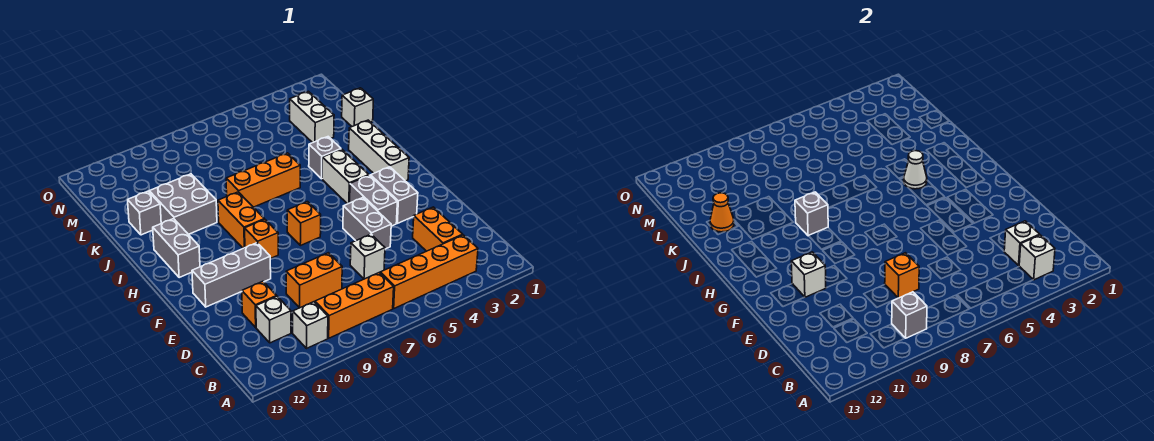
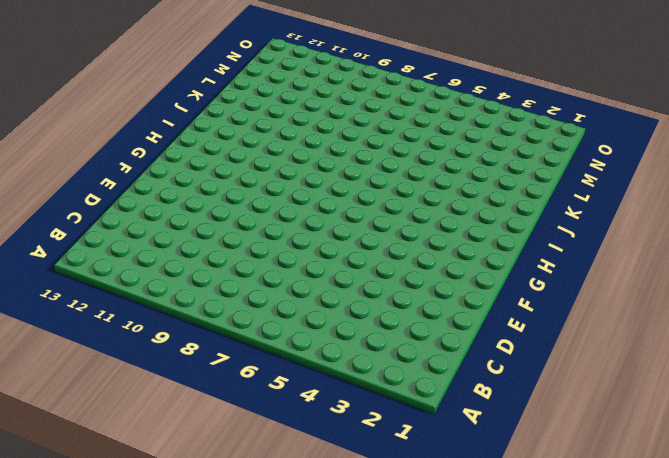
none -> orange 1x4 brick [380,235,478,308]
none -> orange 1x3 brick [315,273,394,338]
none -> white 1x1 brick [293,302,328,348]
none -> orange 1x2 brick [413,207,463,251]

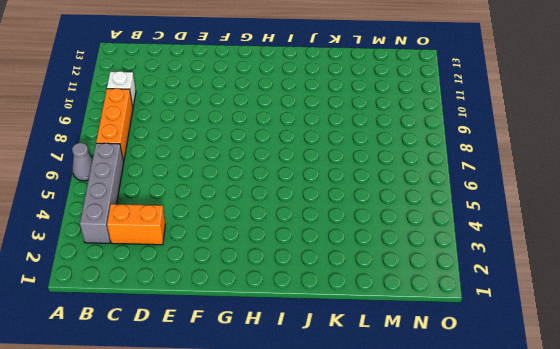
grey 1x1 cone [72,143,93,181] -> none
grey 1x4 brick [80,143,124,243] -> orange 1x4 brick [380,235,478,308]
none -> white 1x1 brick [256,296,291,343]
none -> white 1x1 brick [350,234,385,279]
none -> orange 1x2 brick [286,253,342,308]
none -> orange 1x1 brick [242,281,277,327]

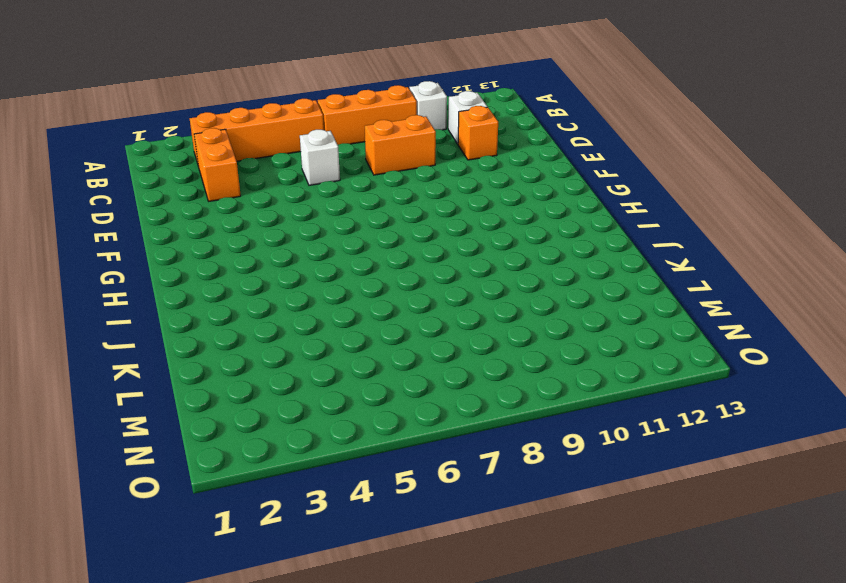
none -> grey 1x2 brick [343,198,391,249]
none -> grey 1x2 brick [371,167,418,223]
none -> grey 1x2 brick [350,175,397,226]
none -> grey 1x3 brick [192,243,271,307]

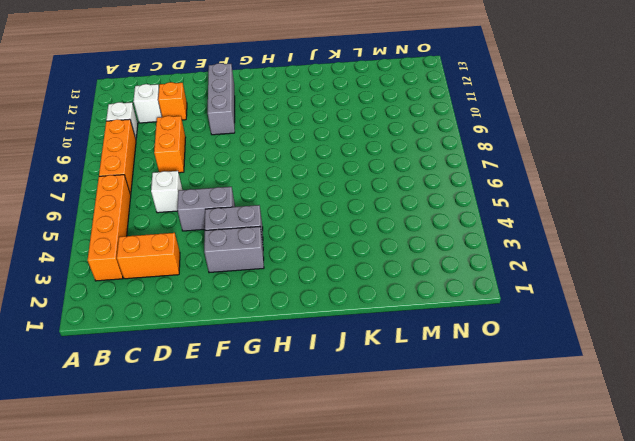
none -> orange 1x1 brick [287,202,321,246]
none -> orange 1x1 brick [245,219,278,259]
none -> white 1x3 brick [349,120,409,181]
none -> white 1x2 brick [322,149,369,204]

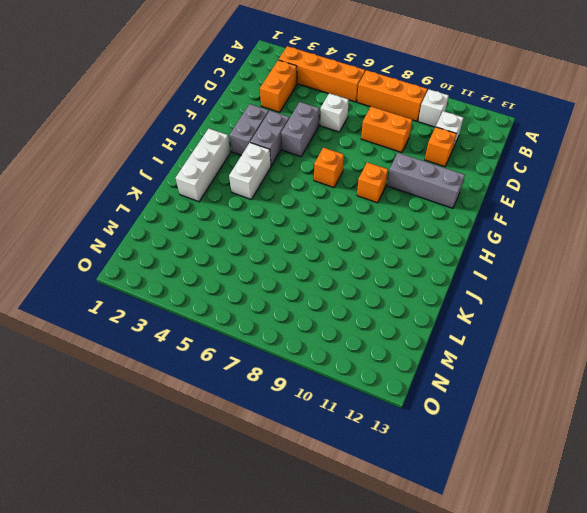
none -> orange 1x2 brick [218,192,264,248]
none -> grey 1x2 brick [153,219,200,277]
none -> grey 1x1 brick [309,137,341,179]
none -> orange 1x3 brick [226,153,300,207]

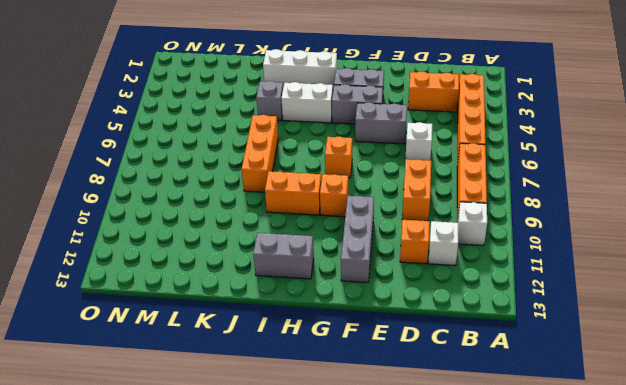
none -> grey 2x2 brick [149,174,217,234]
none -> grey 1x1 brick [128,191,161,235]
none -> white 1x1 brick [342,88,373,126]
none -> white 1x2 brick [290,91,334,143]

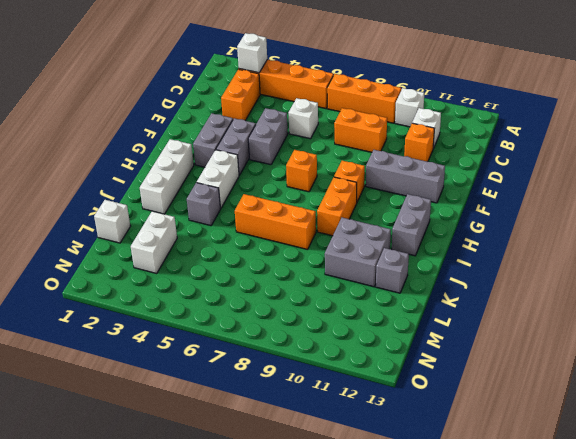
none -> grey 1x1 brick [892,292,927,338]
none -> white 1x1 brick [1004,221,1040,265]
none -> orange 1x1 brick [885,253,919,298]
none -> white 1x1 brick [791,252,826,297]

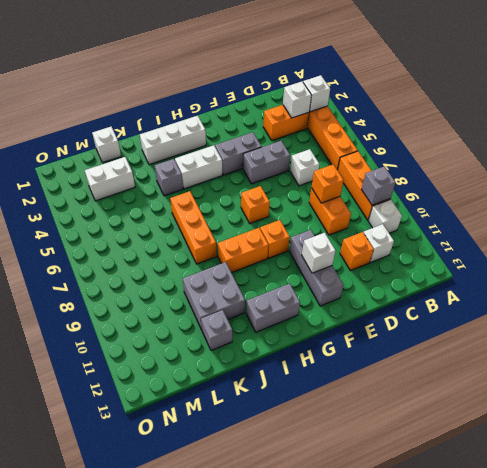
none -> grey 1x2 brick [371,167,418,223]
none -> white 1x1 cone [904,151,927,189]
none -> grey 1x1 brick [795,192,828,236]
none -> orange 1x1 cone [710,193,734,232]

